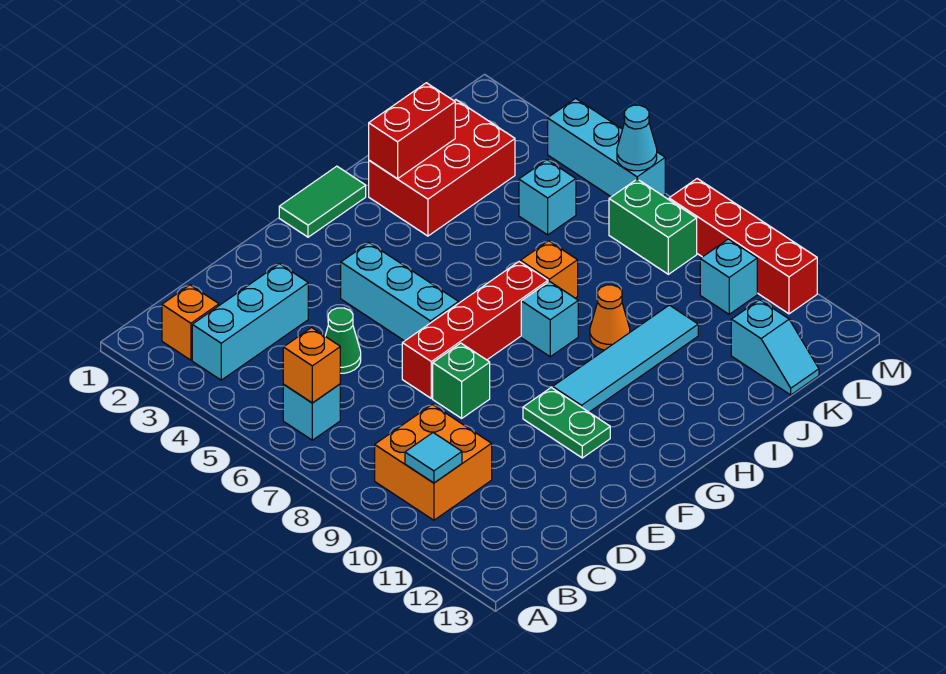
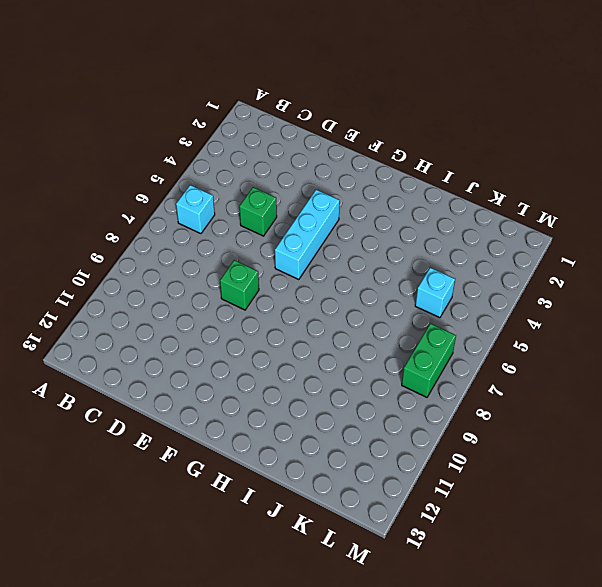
green 1x1 brick [239,187,277,236] -> green 1x1 cone [325,308,361,373]
none -> orange 1x1 brick [162,285,219,360]
none -> cyan 1x3 brick [192,264,308,380]
none -> orange 2x2 brick [375,404,492,520]

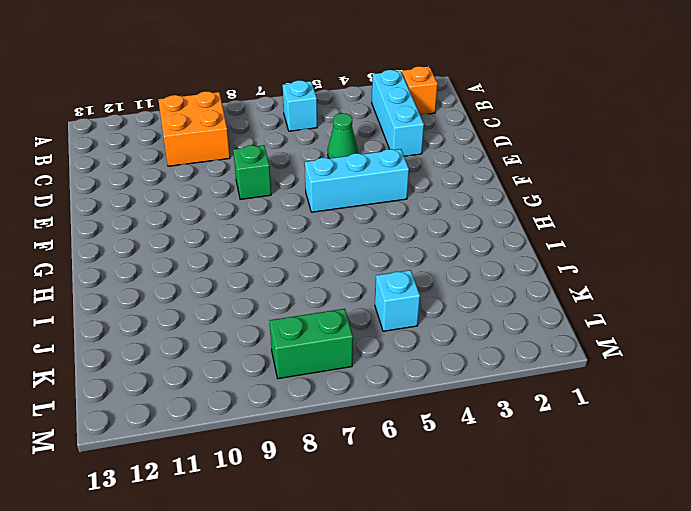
none -> red 1x4 brick [402,262,548,398]
none -> green 1x2 plate [523,388,610,458]
none -> green 1x2 tile [279,166,366,237]

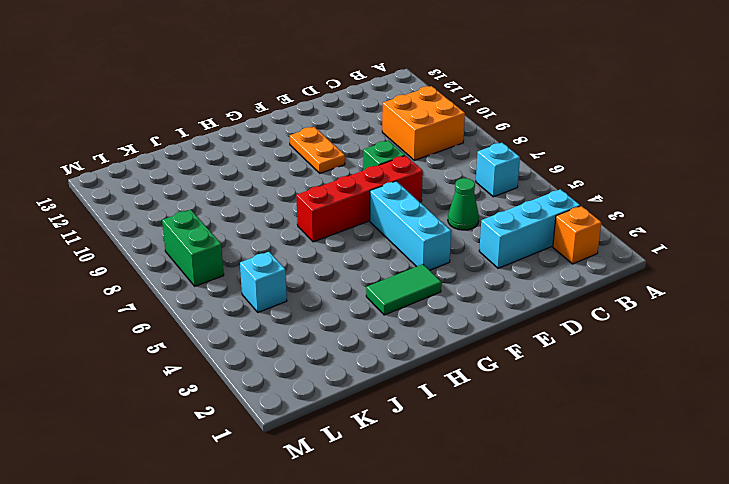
orange 1x2 plate [289,127,345,173] -> green 1x2 plate [523,388,610,458]
green 1x2 tile [366,264,441,315] -> green 1x2 tile moved to [279,166,366,237]
none -> cyan 1x4 tile [553,305,698,412]
none -> cyan 1x1 brick [521,281,578,357]
none -> red 2x3 brick [369,100,515,236]

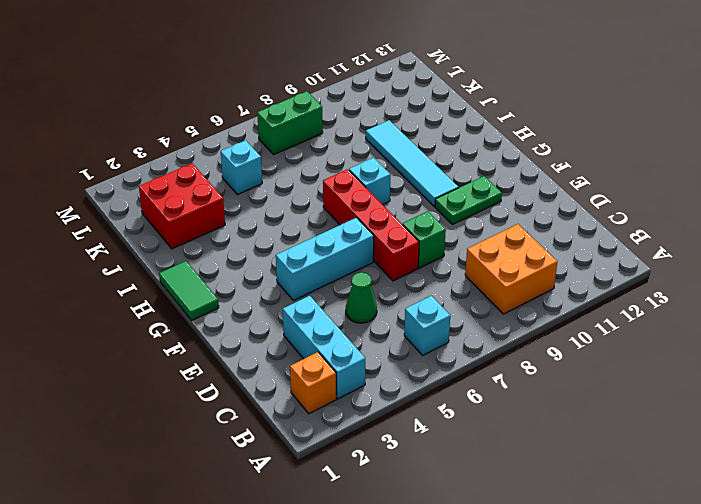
red 2x2 brick [139,163,225,249] -> red 2x3 brick [369,100,515,236]
none -> orange 1x1 brick [521,241,578,298]
none -> orange 1x1 cone [590,285,630,350]
none -> cyan 1x2 slope [731,300,819,395]

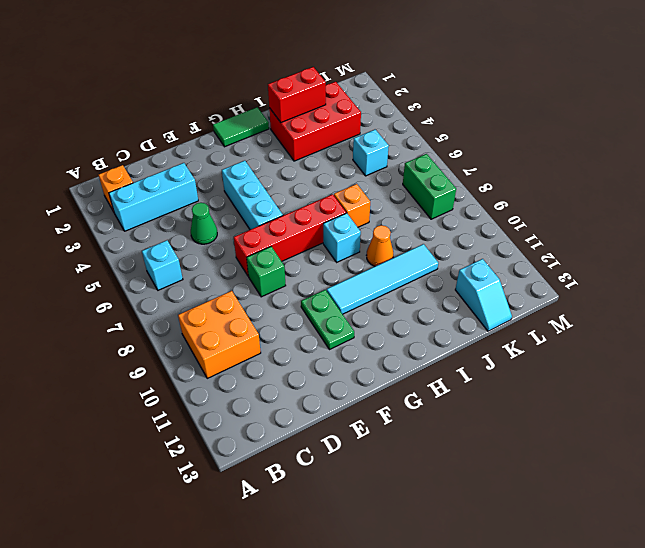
none -> cyan 1x1 brick [700,239,757,314]
none -> cyan 1x3 brick [548,98,665,197]
none -> red 1x4 brick [669,179,817,314]

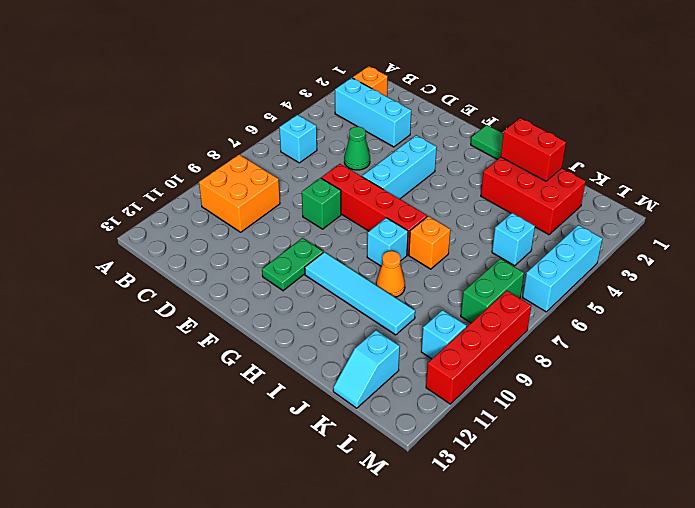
none -> orange 1x1 brick [283,328,340,403]
none -> cyan 1x1 tile [405,433,462,483]
none -> cyan 1x1 cone [617,105,657,171]

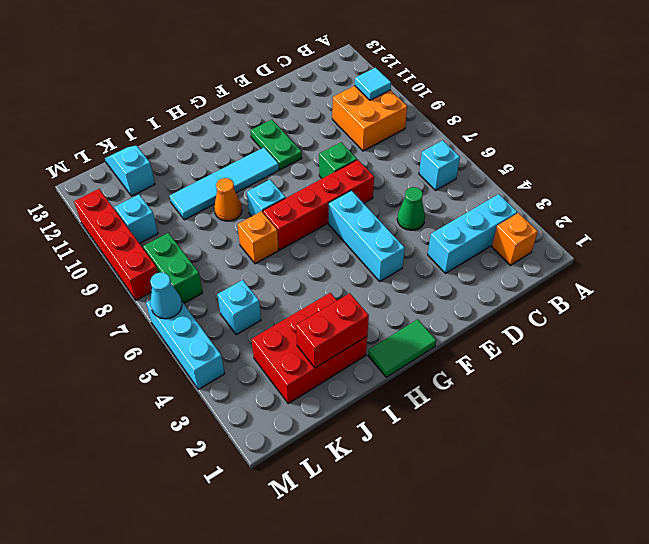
none -> orange 1x1 brick [283,328,340,403]

